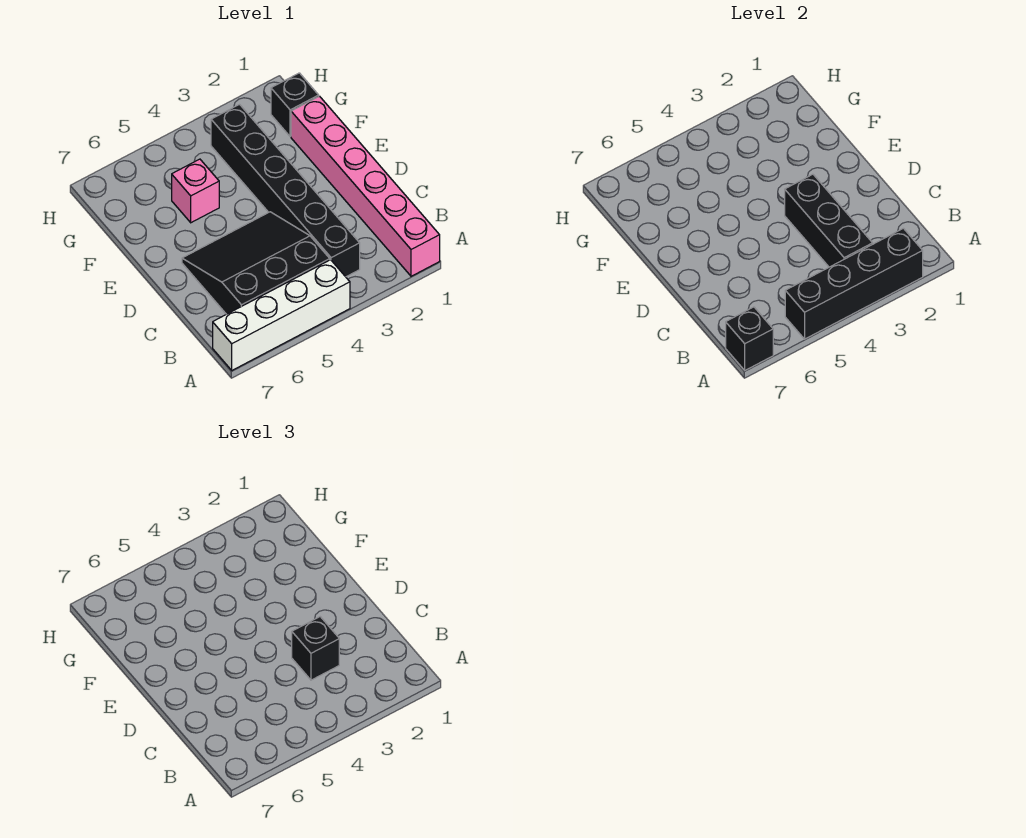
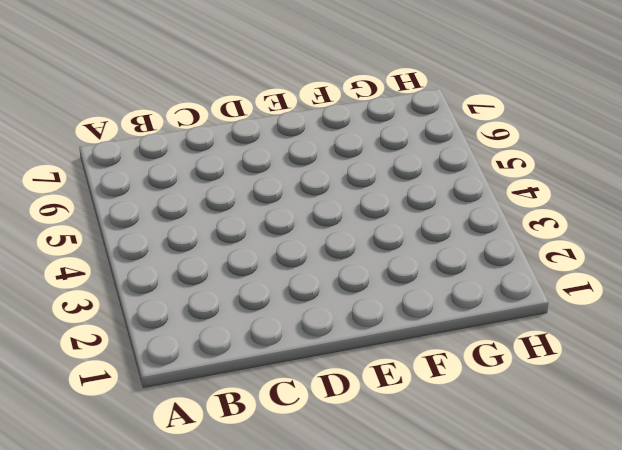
none -> pink 1x6 brick [291,96,440,276]
none -> white 1x4 brick [213,260,350,370]

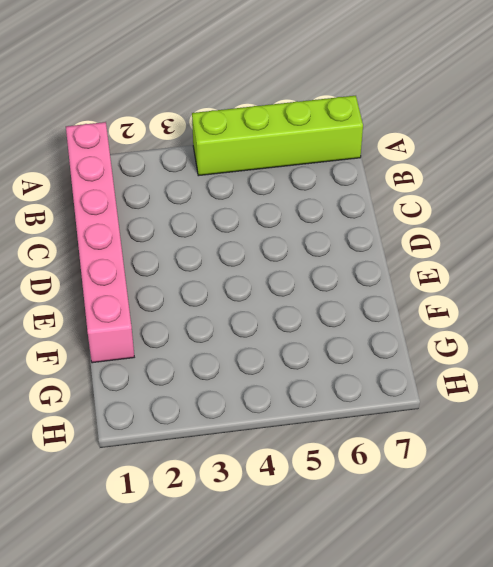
lime 1x4 brick [192,96,363,176] -> white 1x4 brick [213,260,350,370]
none -> black 1x6 brick [211,105,360,277]
none -> black 3x3 slope [182,212,330,314]

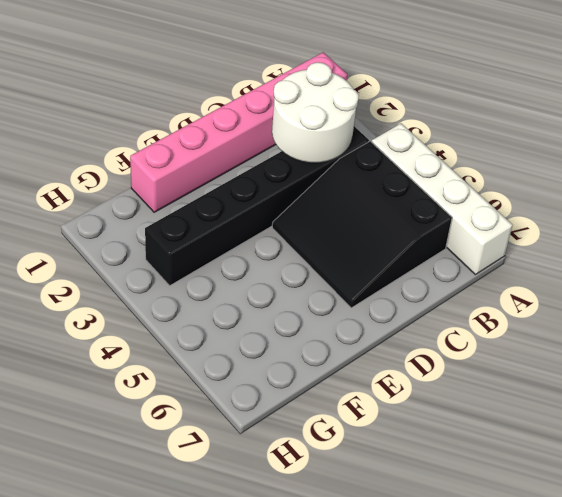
white 2x2 round brick [272,62,359,163] -> black 1x3 brick [785,174,873,267]
none -> pink 1x1 brick [172,159,219,223]
none -> black 1x1 brick [271,73,319,137]

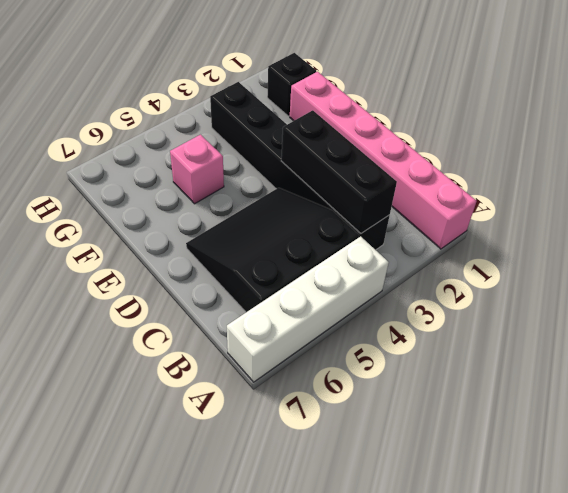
none -> black 1x4 brick [785,228,923,339]
none -> black 1x1 brick [726,307,773,370]

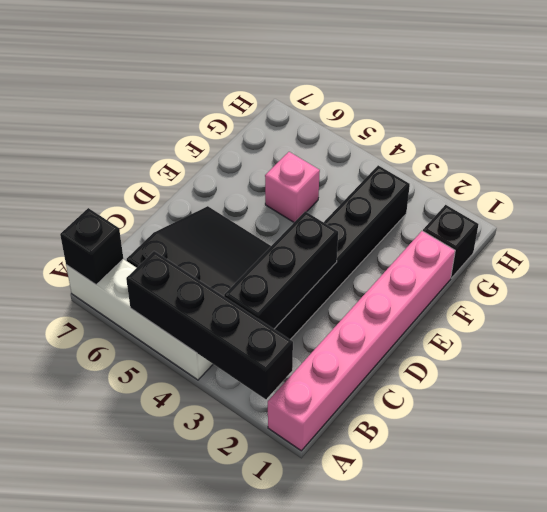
none -> black 1x1 brick [292,617,339,680]

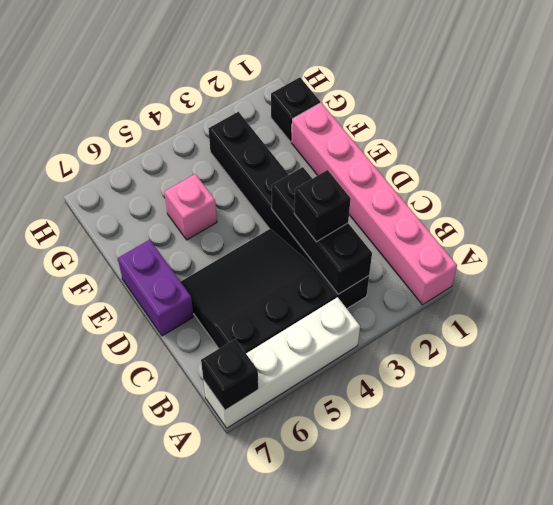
purple 1x2 brick [118,239,194,336] -> none
none -> black 1x4 brick [785,228,923,339]

